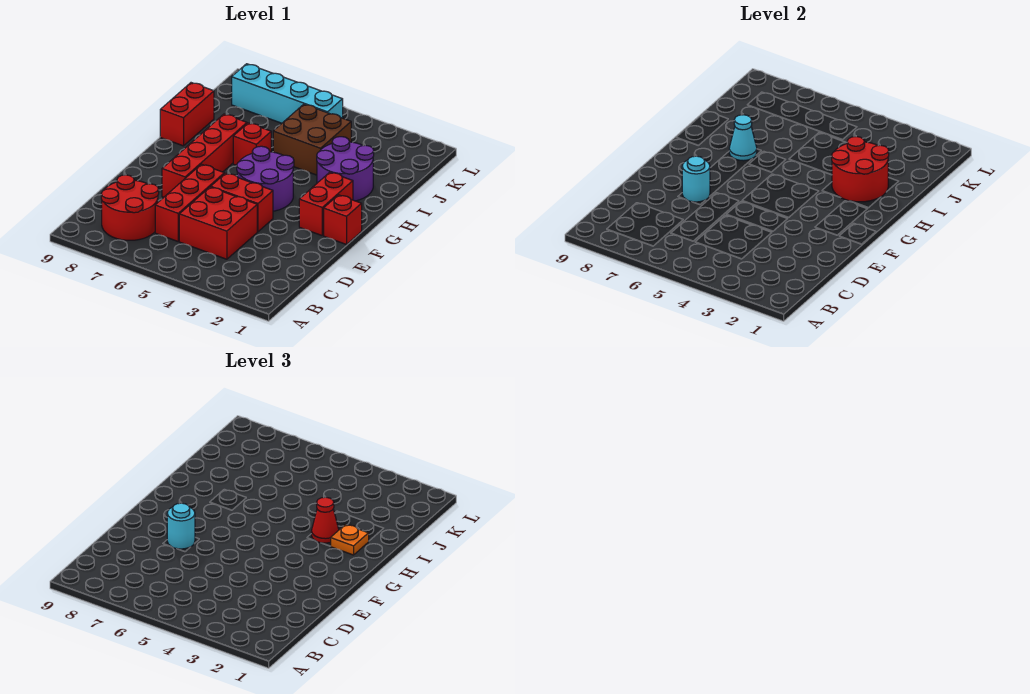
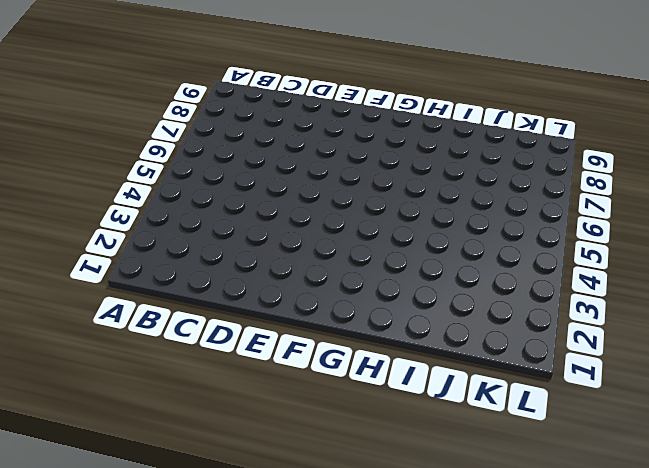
none -> red 2x2 round brick [101,175,159,240]
none -> red 2x2 brick [179,187,257,259]
none -> red 1x3 brick [155,164,224,241]

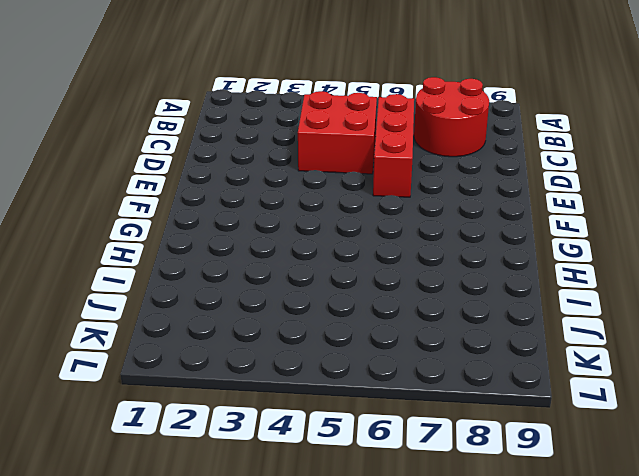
none -> red 1x2 brick [211,173,273,232]
none -> red 1x4 brick [162,114,247,197]
none -> red 1x1 brick [324,195,362,245]

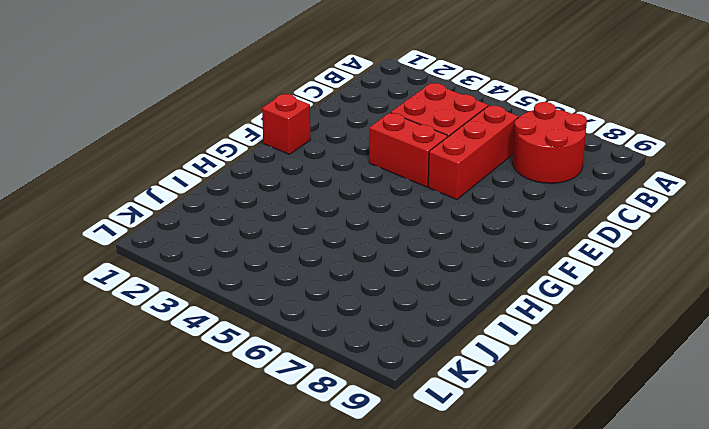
none -> red 1x4 brick [162,114,247,197]
none -> red 1x2 brick [299,172,353,235]
none -> purple 2x2 round brick [237,146,294,211]

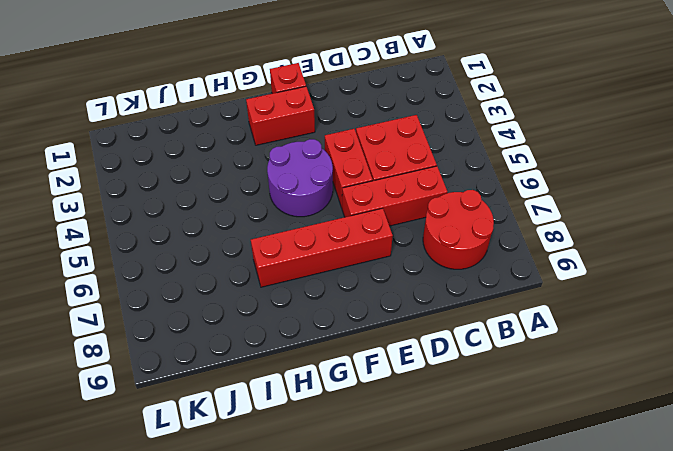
none -> purple 2x2 round brick [317,137,374,201]
none -> red 1x1 brick [233,123,271,165]
none -> red 1x2 brick [160,83,214,146]

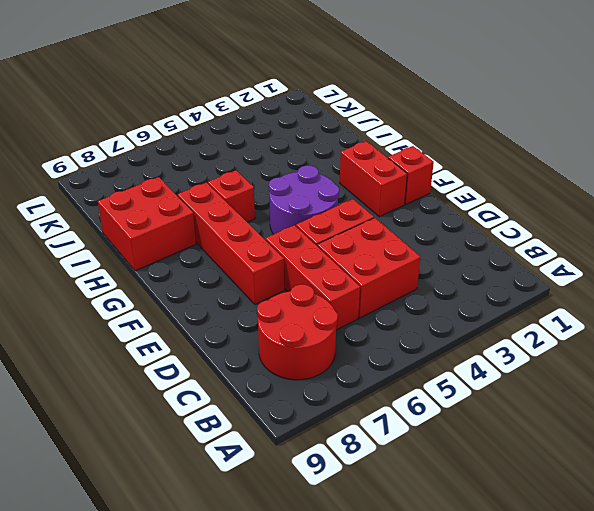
red 2x2 brick [98,177,196,271] -> red 1x2 brick [160,83,214,146]
none -> purple 2x2 round brick [317,137,374,201]
none -> brown 2x2 brick [273,104,351,175]
none -> cyan 1x4 brick [232,64,343,123]

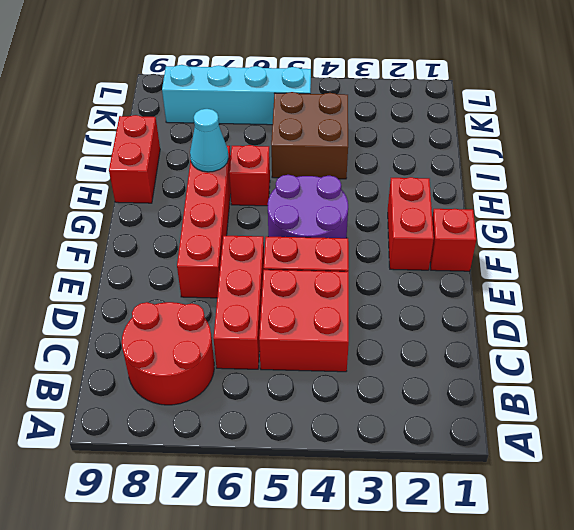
none -> purple 2x2 round brick [317,137,374,201]
none -> cyan 1x1 round brick [682,156,710,202]
none -> red 2x2 round brick [832,137,889,202]

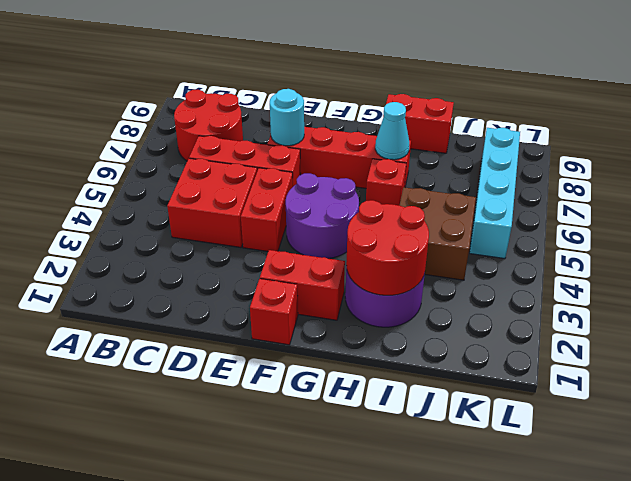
none -> cyan 1x1 round brick [167,503,195,549]
none -> orange 1x1 plate [331,525,369,555]
none -> red 1x1 cone [311,497,339,543]

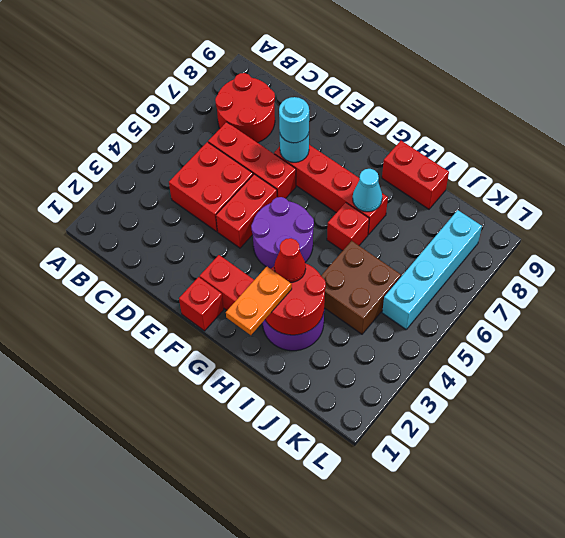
orange 1x2 plate [226,267,292,335] -> orange 1x1 plate [331,525,369,555]

